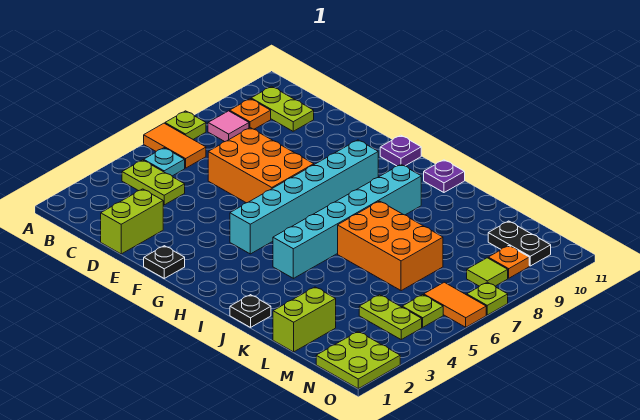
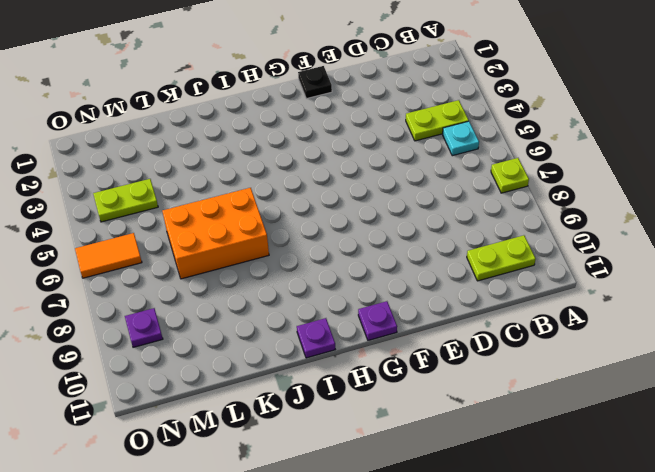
purple 1x1 plate [125,308,163,347] -> orange 1x1 plate [488,246,529,278]
none -> orange 1x2 tile [144,123,206,168]
none -> pink 1x1 tile [208,111,249,142]
none -> orange 1x1 plate [230,99,271,129]

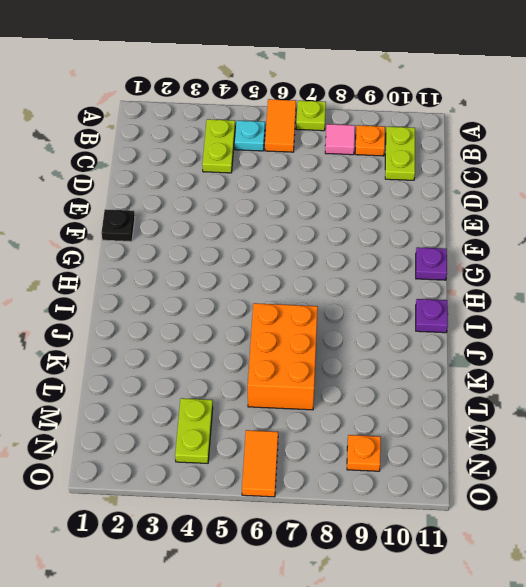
none -> lime 1x2 brick [101,189,163,254]
none -> orange 2x3 brick [208,128,314,203]
none -> cyan 1x6 brick [230,140,378,254]

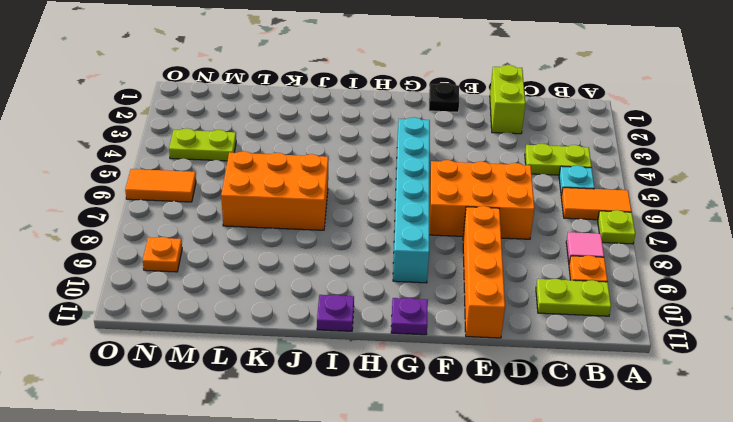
orange 1x4 brick [463,206,505,338] -> none
none -> cyan 1x6 brick [273,164,421,278]
none -> black 1x1 plate [230,295,271,327]
none -> lime 1x2 brick [273,287,336,352]

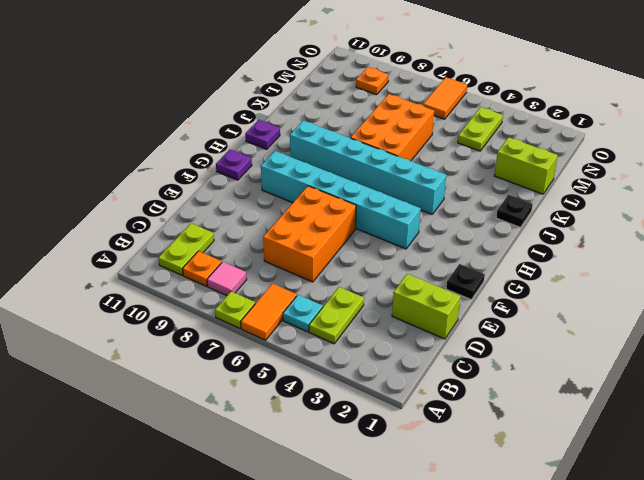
none -> black 1x2 plate [488,221,551,266]
none -> lime 2x2 plate [316,331,400,389]
none -> lime 1x1 plate [402,295,443,327]

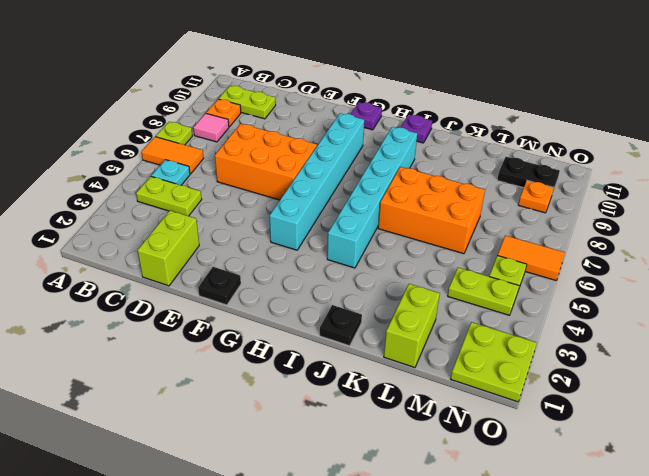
none -> lime 1x1 tile [467,258,508,286]
none -> lime 1x1 plate [467,282,508,315]

